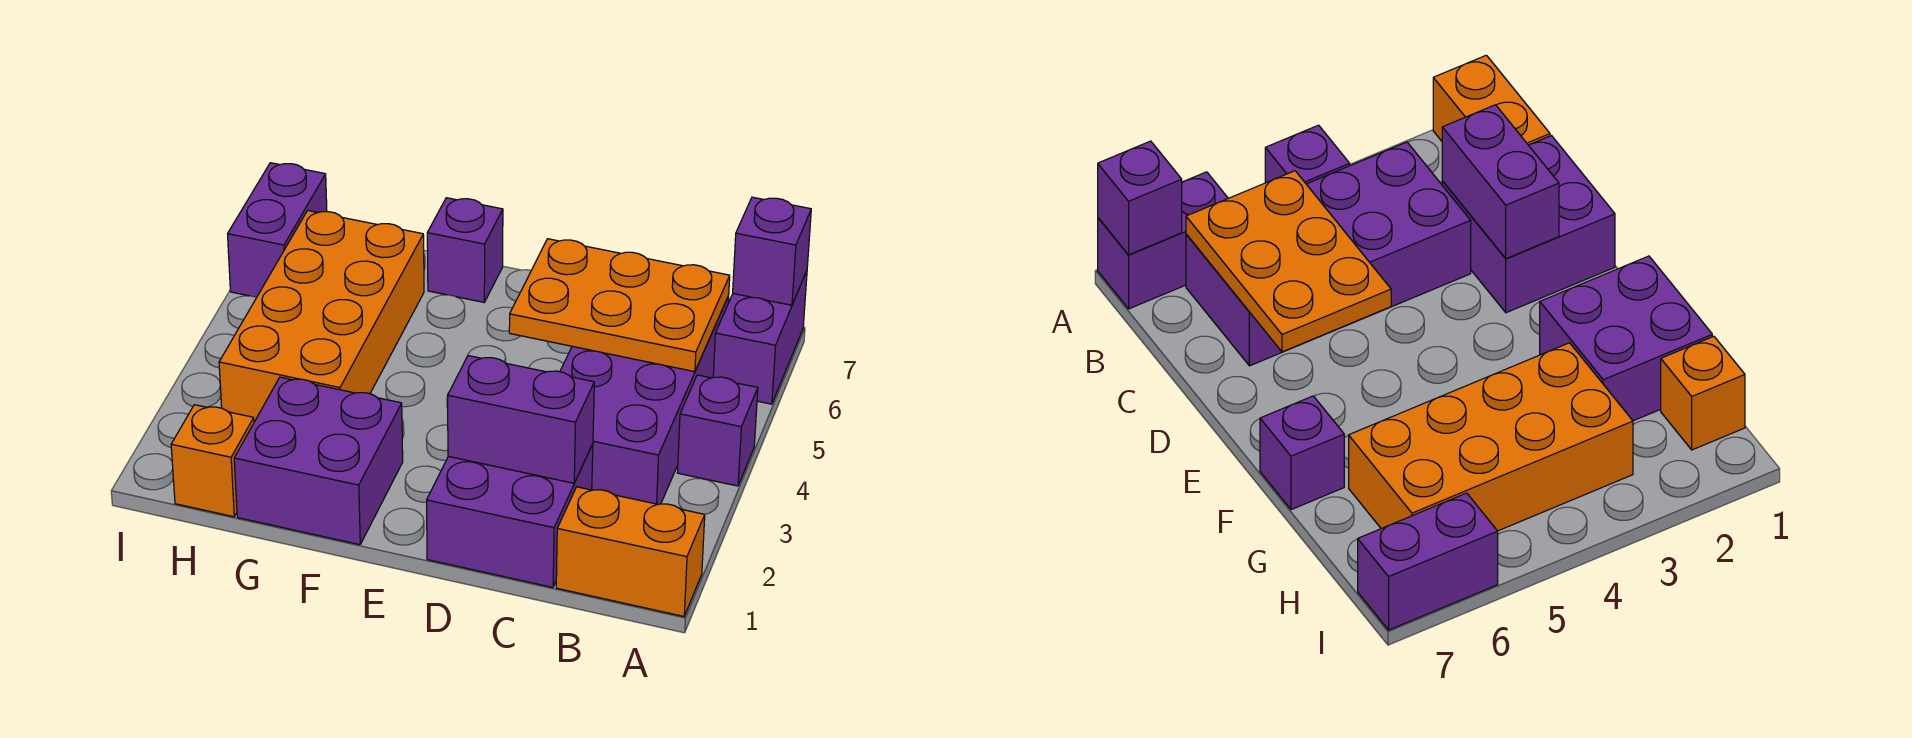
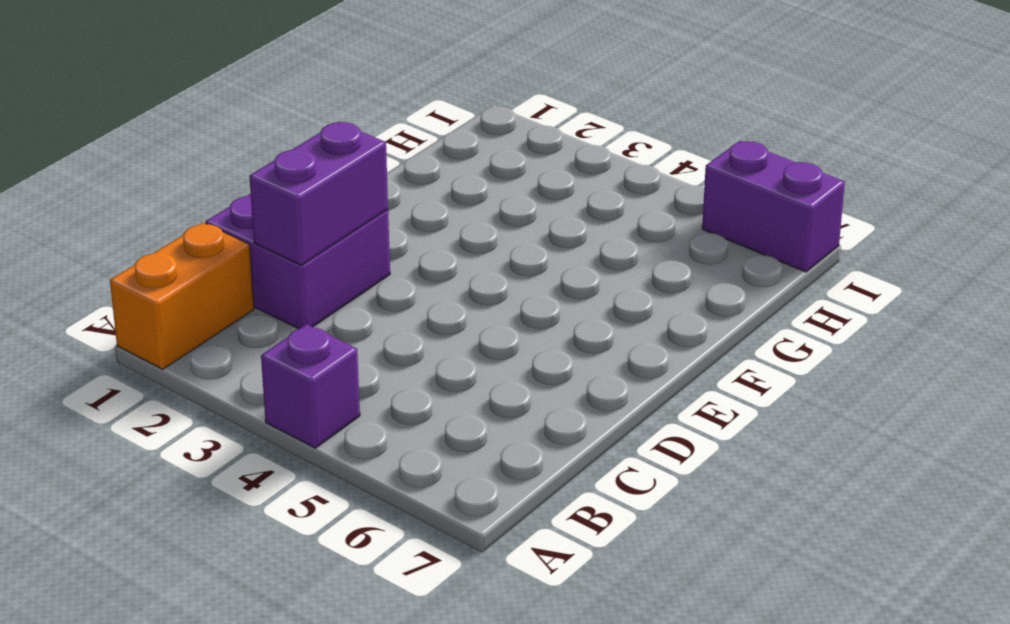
none -> purple 1x2 brick [713,271,807,404]
none -> purple 2x4 brick [560,296,729,504]
none -> purple 2x2 brick [234,377,403,545]

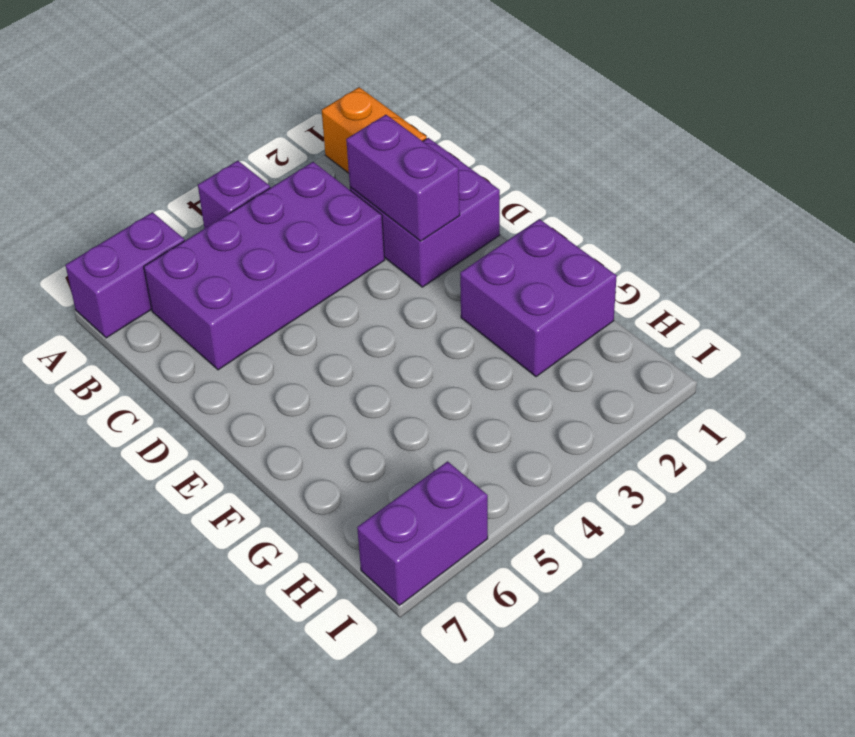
none -> purple 1x1 brick [427,198,503,302]
none -> orange 2x4 brick [219,211,424,422]
none -> orange 1x1 brick [171,405,254,517]

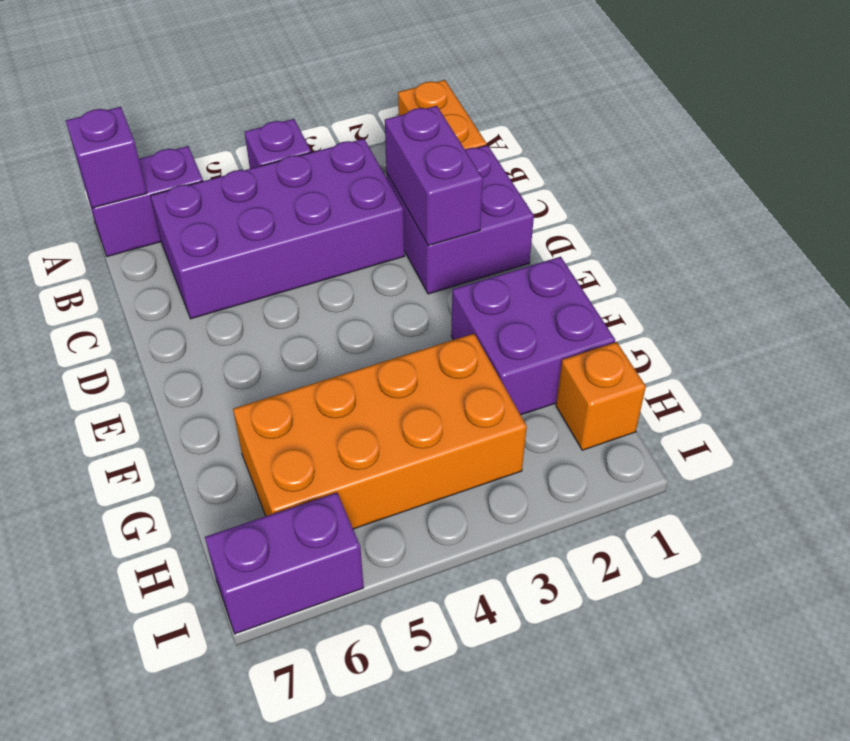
none -> purple 1x1 brick [427,198,503,302]
none -> orange 2x3 plate [509,239,730,372]

